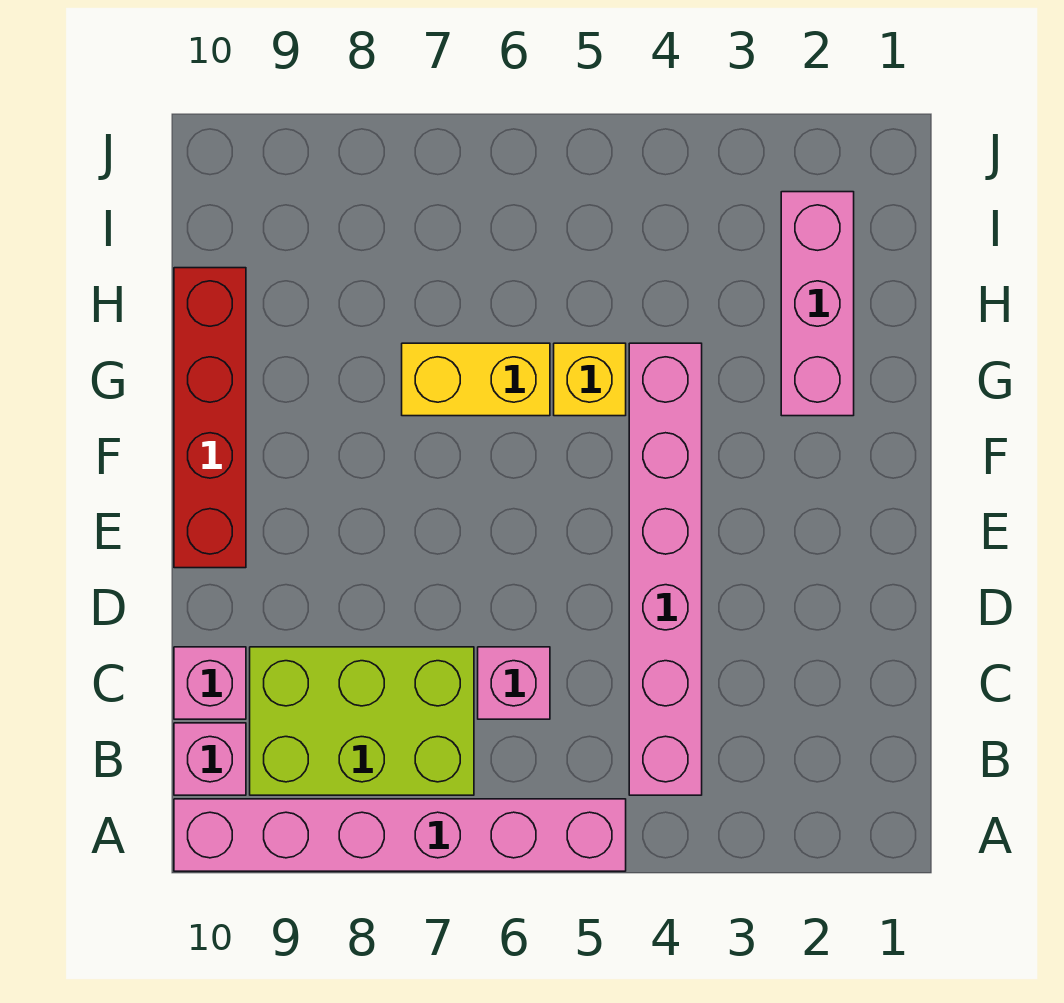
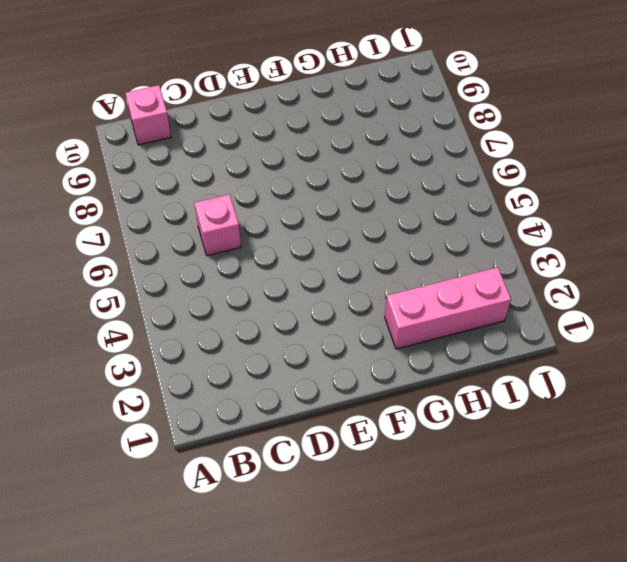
none -> pink 1x6 brick [174,799,626,871]
none -> pink 1x6 brick [629,343,702,795]

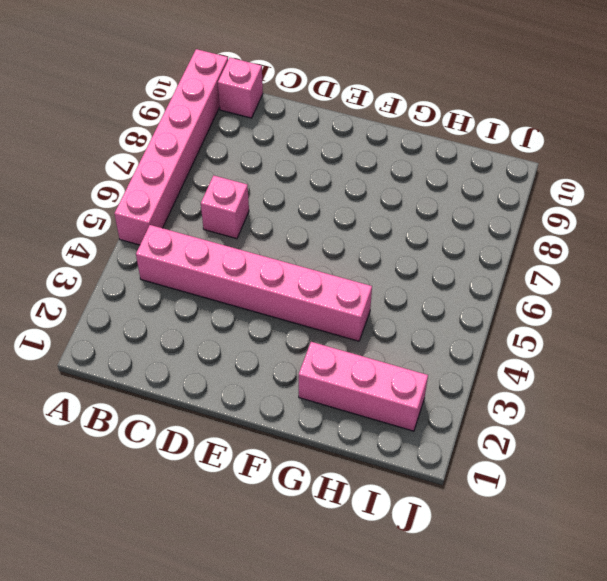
none -> lime 2x3 brick [250,647,474,795]
none -> pink 1x1 brick [174,647,246,719]

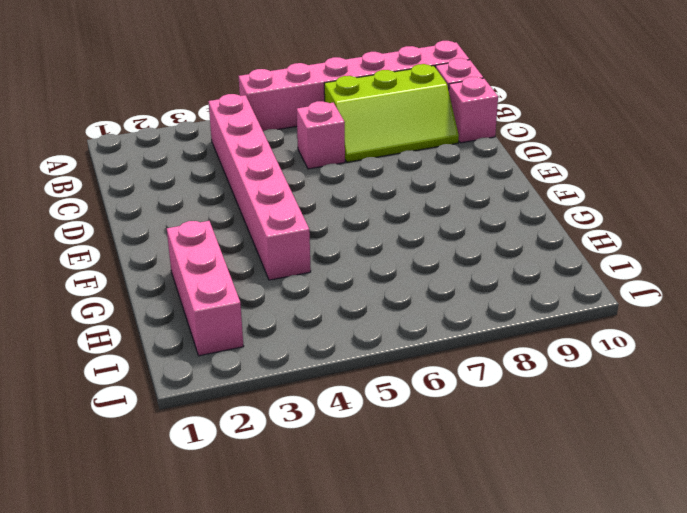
lime 2x3 slope [324,64,459,162] -> lime 2x3 brick [250,647,474,795]
none -> red 1x4 brick [174,268,246,568]
none -> yellow 1x1 brick [554,343,626,416]

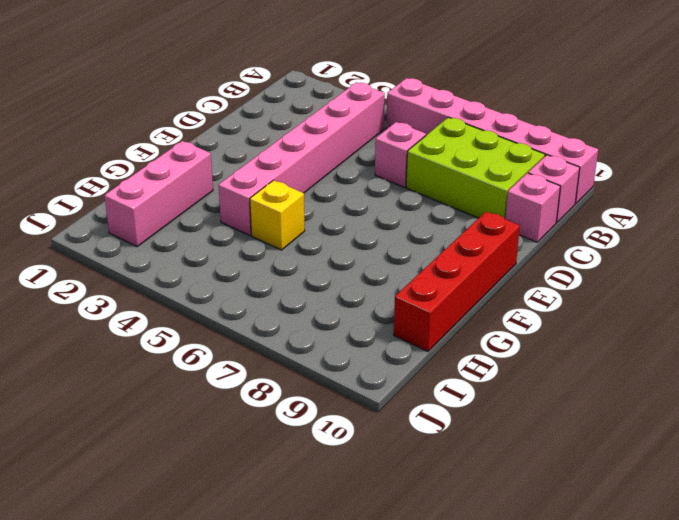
none -> yellow 1x2 brick [402,343,550,416]

